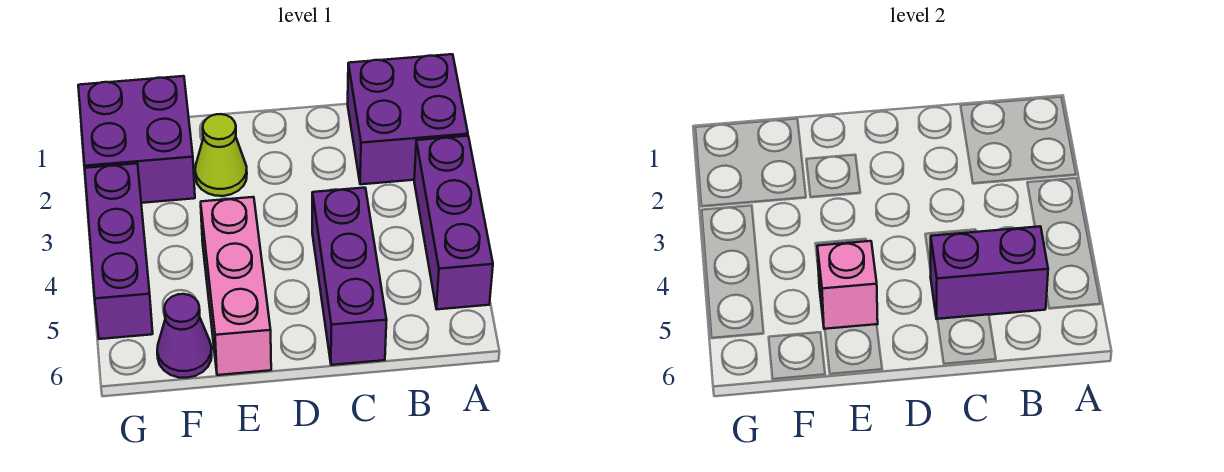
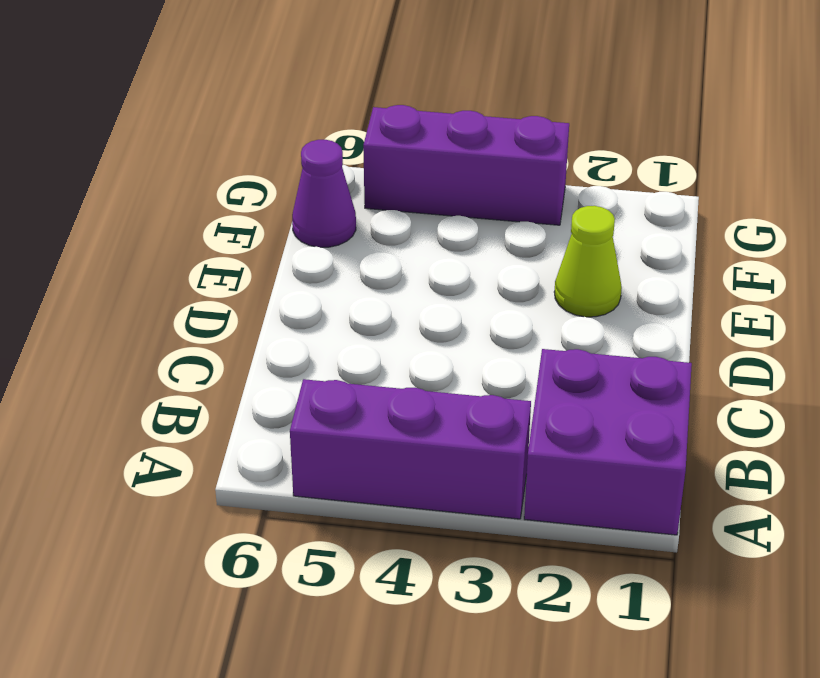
none -> purple 1x3 brick [312,188,387,365]
none -> pink 1x3 brick [201,197,271,375]

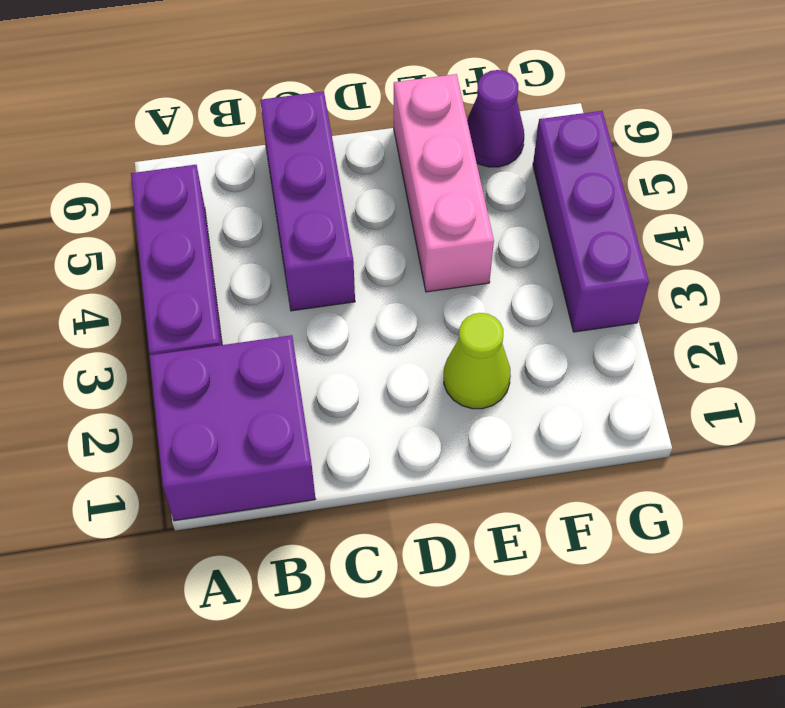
none -> purple 2x2 brick [78,76,195,203]
none -> purple 1x2 brick [930,226,1048,319]

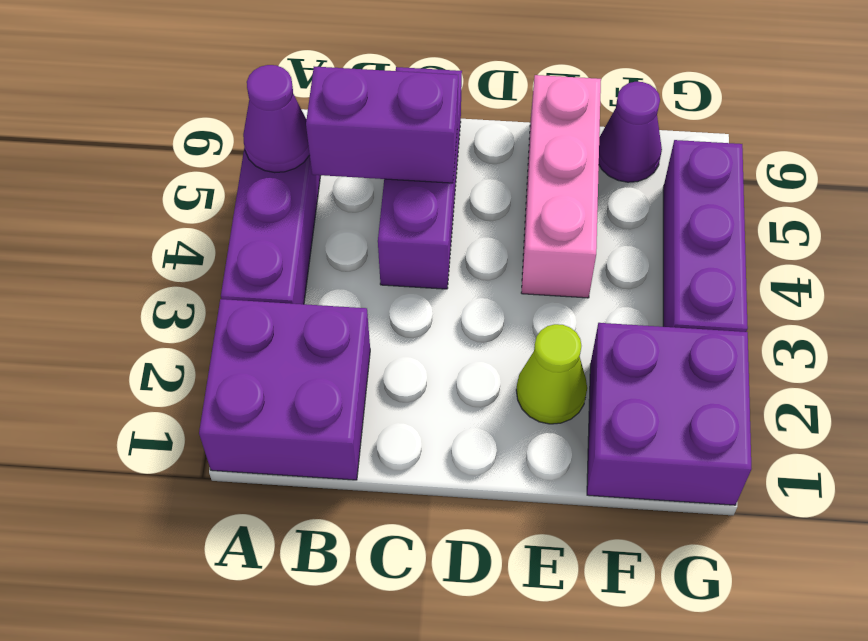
purple 1x1 cone [243,65,310,173] -> none
none -> pink 1x1 brick [817,241,878,329]

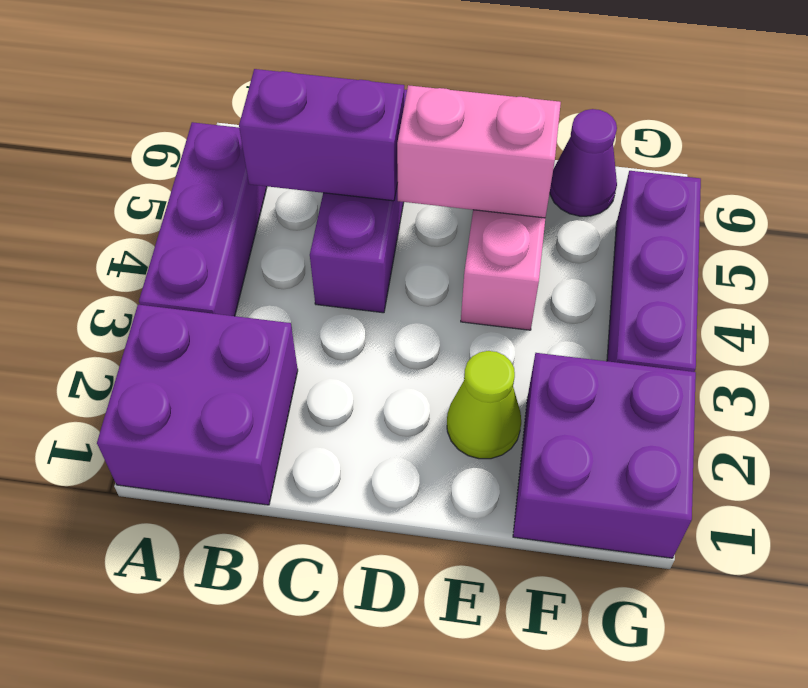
pink 1x2 brick [397,85,561,218] -> pink 1x1 brick [817,241,878,329]

